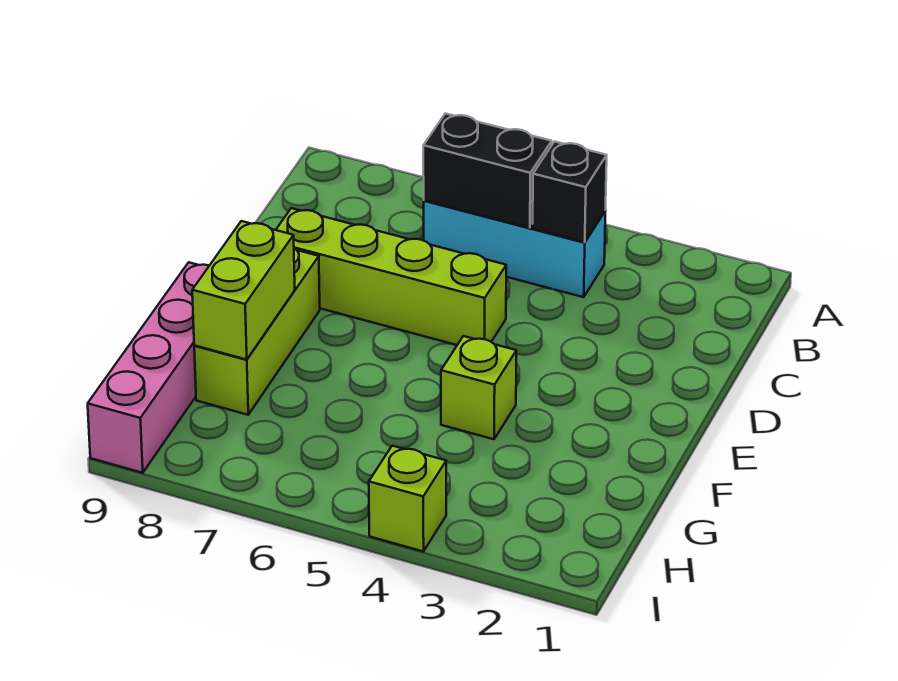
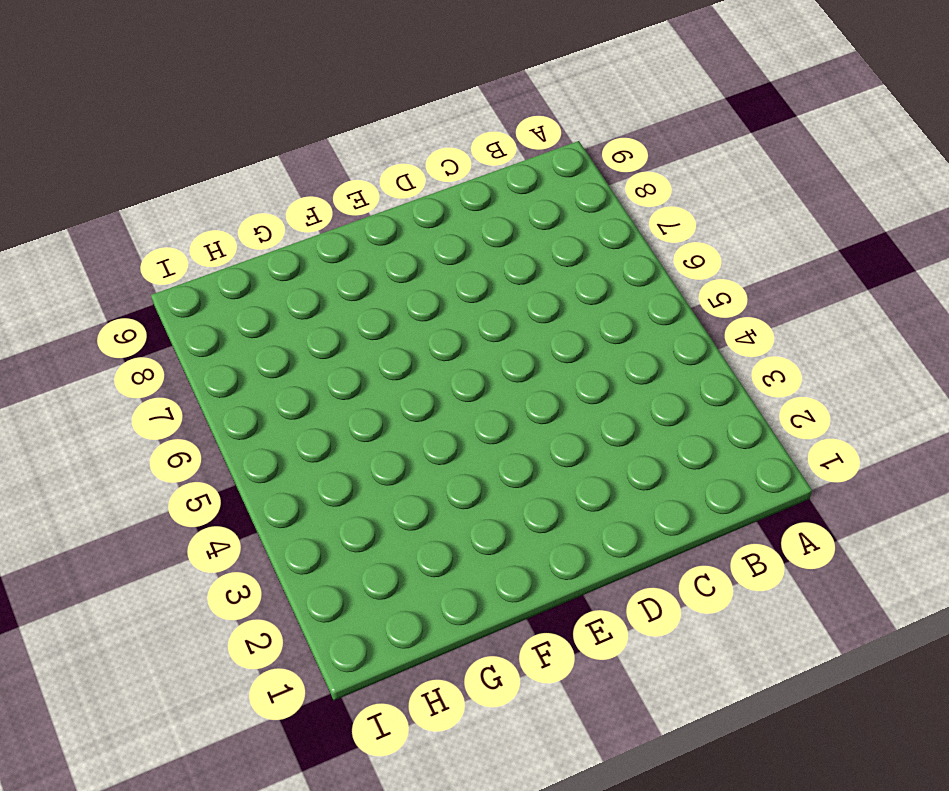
none -> cyan 1x3 brick [424,201,605,297]
none -> lime 1x4 brick [276,208,506,345]

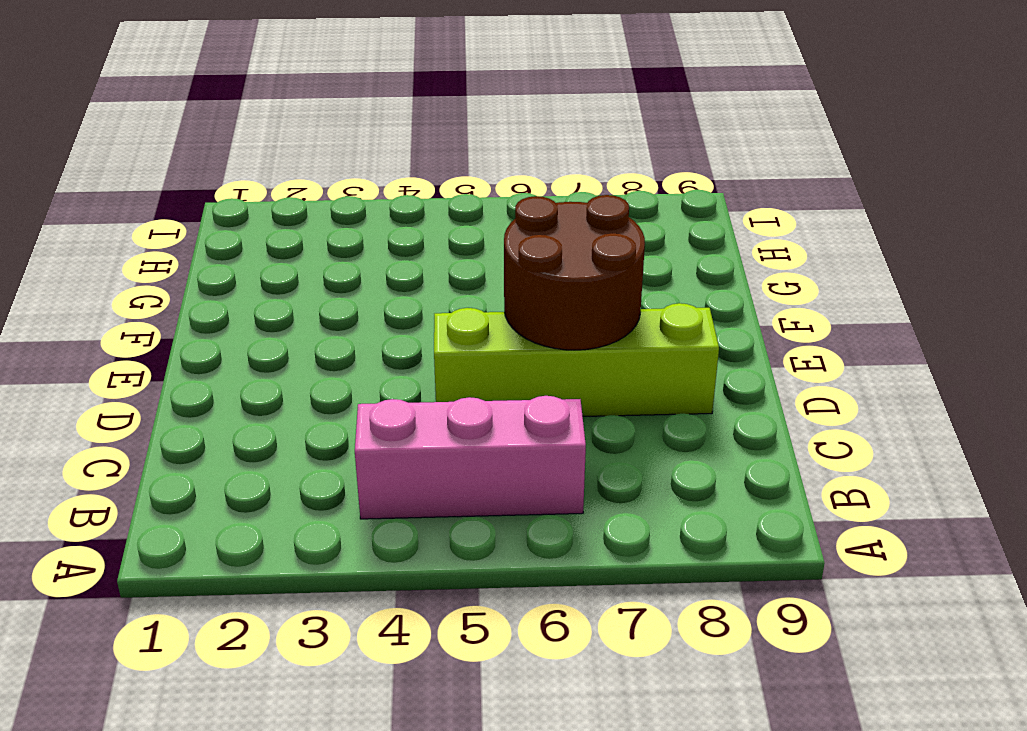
pink 1x3 brick [355,396,586,519] -> cyan 1x3 brick [424,201,605,297]
brown 2x2 round brick [504,195,645,350] -> none
none -> lime 1x3 brick [194,248,320,415]
none -> lime 1x1 brick [441,336,517,439]

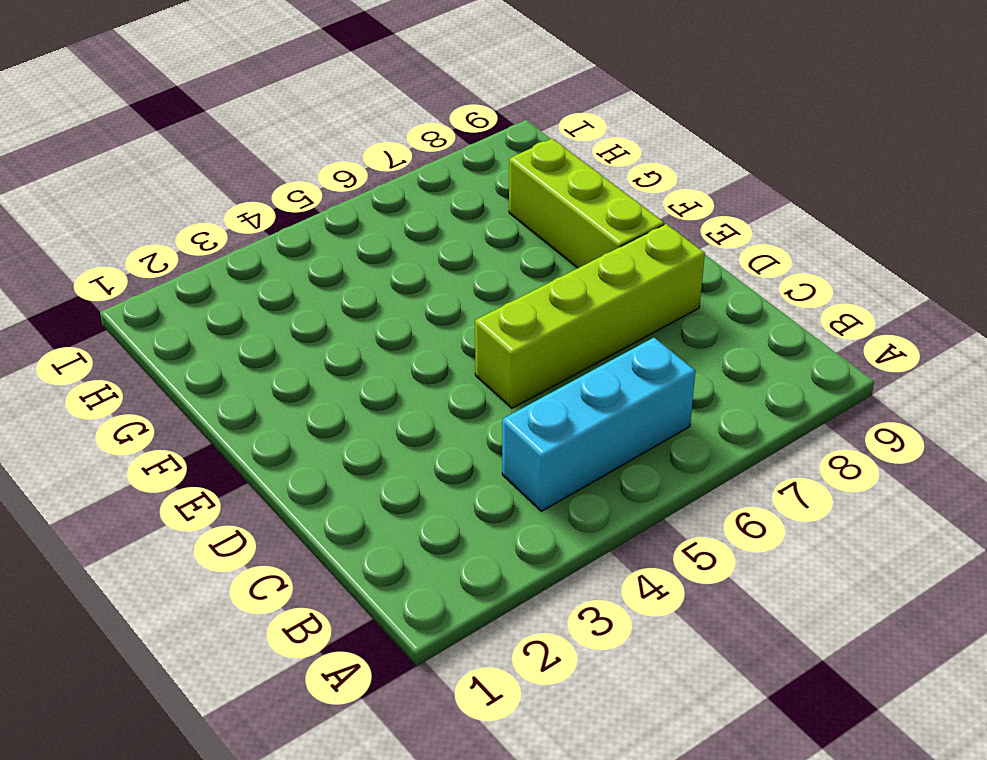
none -> lime 1x1 brick [441,336,517,439]
none -> pink 1x4 brick [88,262,209,473]

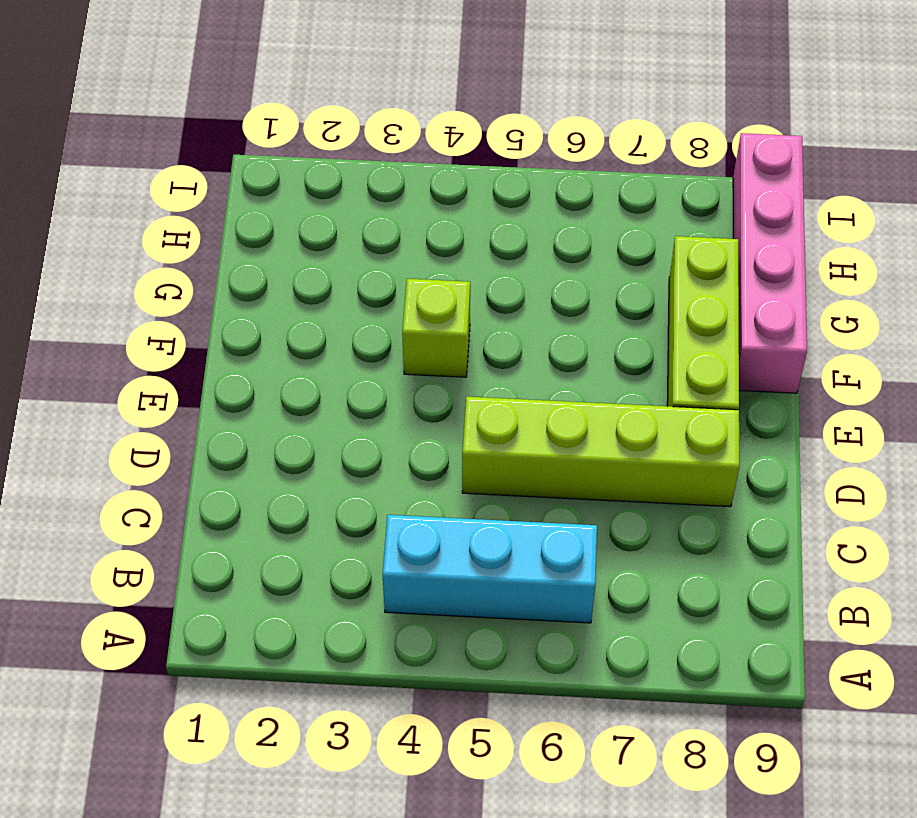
none -> lime 1x1 brick [369,446,446,552]
none -> black 1x1 brick [533,142,607,242]

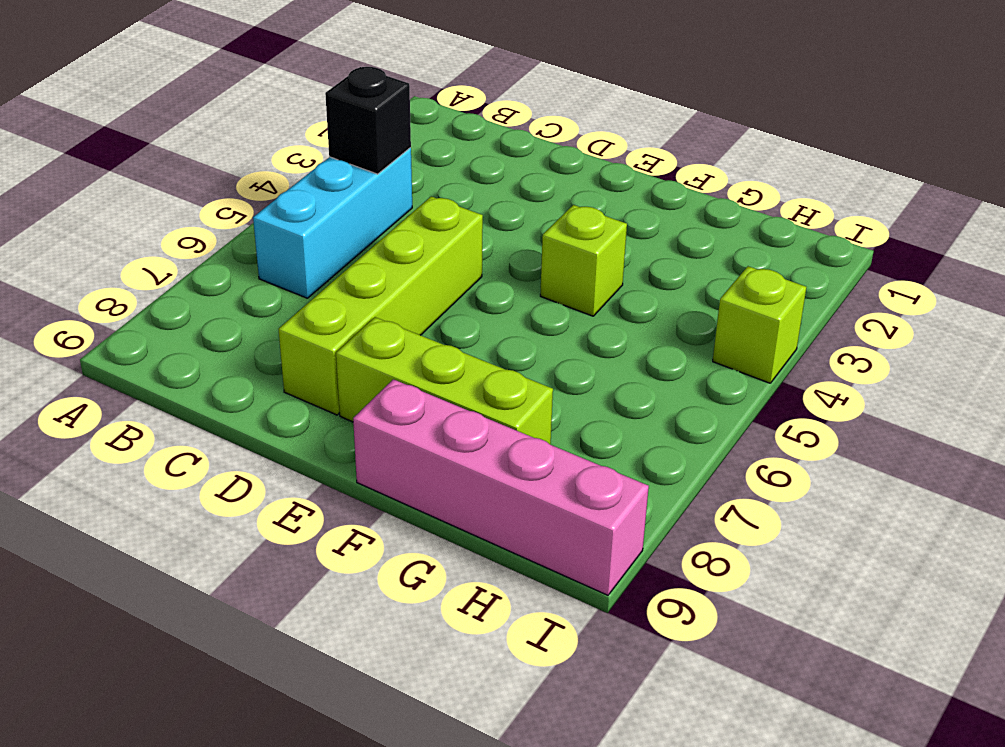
none -> black 1x2 brick [423,114,552,228]
none -> lime 1x2 brick [192,221,295,360]

